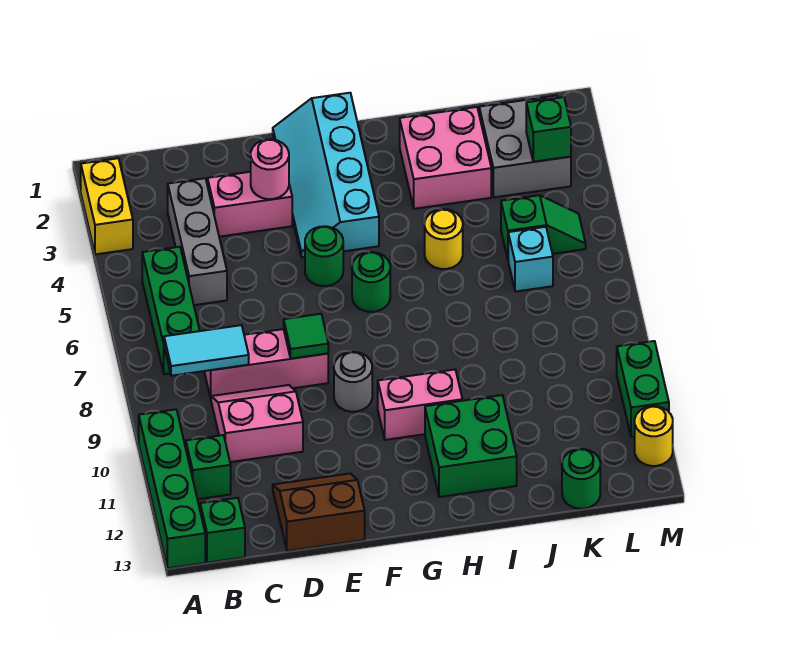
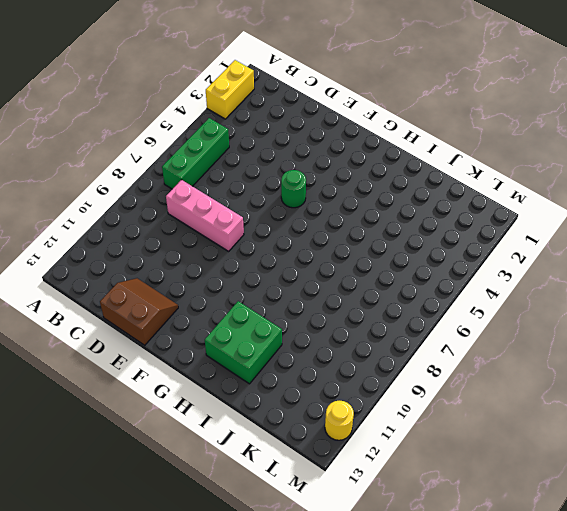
none -> green 1x4 brick [139,409,205,568]
none -> green 1x1 brick [186,435,231,499]
none -> green 1x1 brick [200,498,245,563]

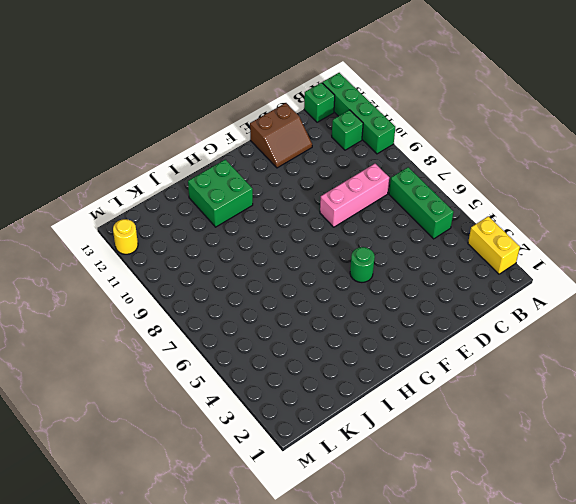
none -> grey 1x3 brick [168,178,227,305]
none -> pink 2x2 slope [211,385,303,462]
none -> pink 1x2 brick [208,172,292,237]

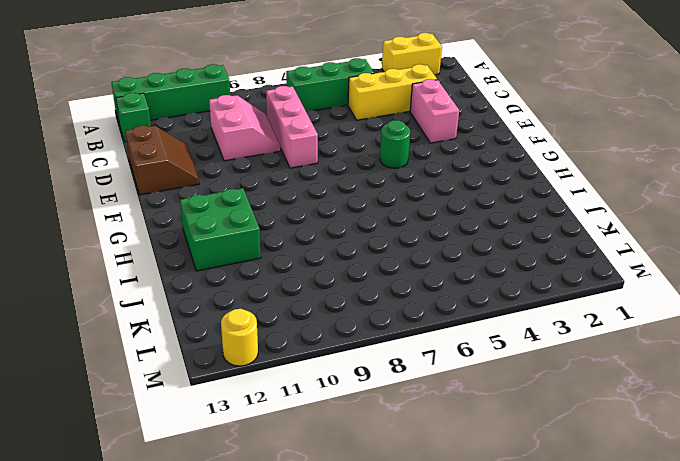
yellow 1x3 brick [348,64,437,120] -> grey 1x3 brick [168,178,227,305]
none -> green 1x1 brick [186,435,231,499]
none -> cyan 2x4 slope [273,93,379,257]
none -> grey 1x1 round brick [334,352,372,412]

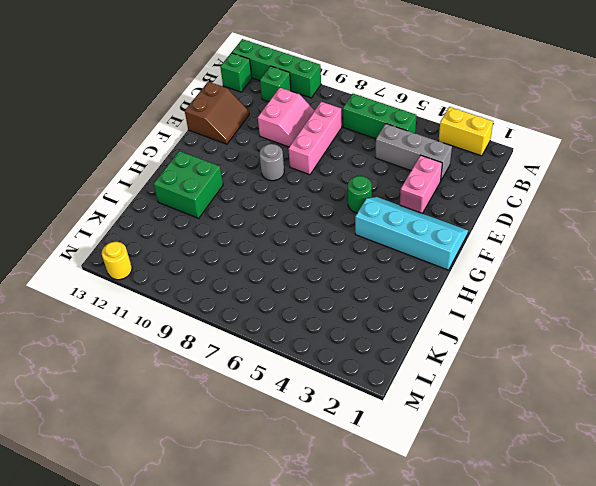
none -> green 1x1 round brick [352,252,390,312]
none -> pink 1x2 brick [378,370,462,440]
none -> pink 2x2 brick [400,107,491,209]

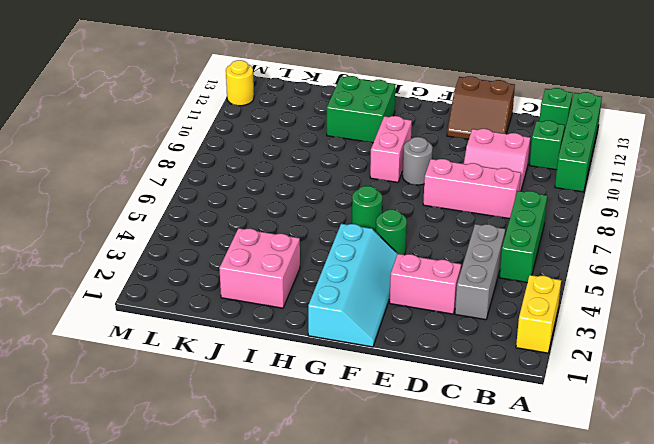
pink 1x2 brick [370,116,412,182] -> pink 1x2 brick turned to [378,370,462,440]
none -> yellow 1x1 round brick [425,209,463,269]
none -> grey 2x2 brick [479,96,571,197]
none -> green 1x2 slope [501,195,586,259]

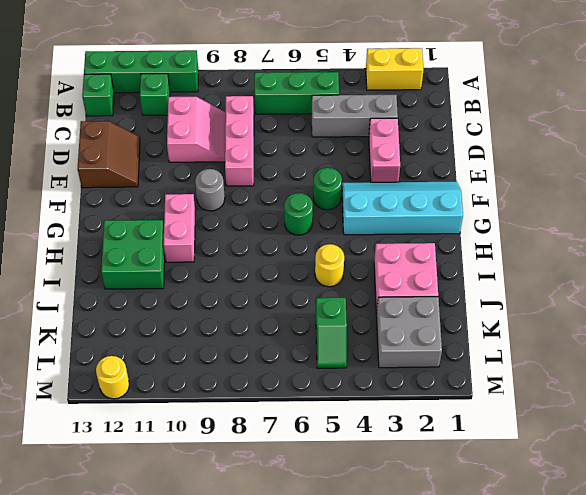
none -> cyan 1x1 brick [508,227,553,292]
none -> green 1x1 round brick [562,449,600,509]
none -> green 1x2 brick [617,341,669,437]

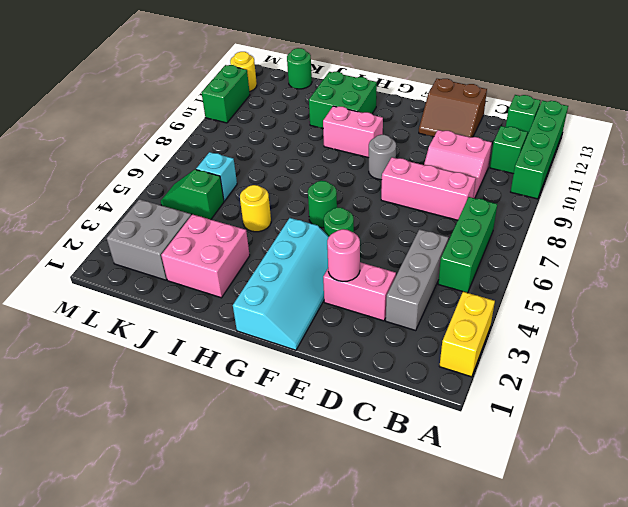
none -> cyan 1x2 tile [164,325,249,376]
none -> green 1x1 tile [284,314,328,359]
none -> green 1x1 brick [526,97,571,162]

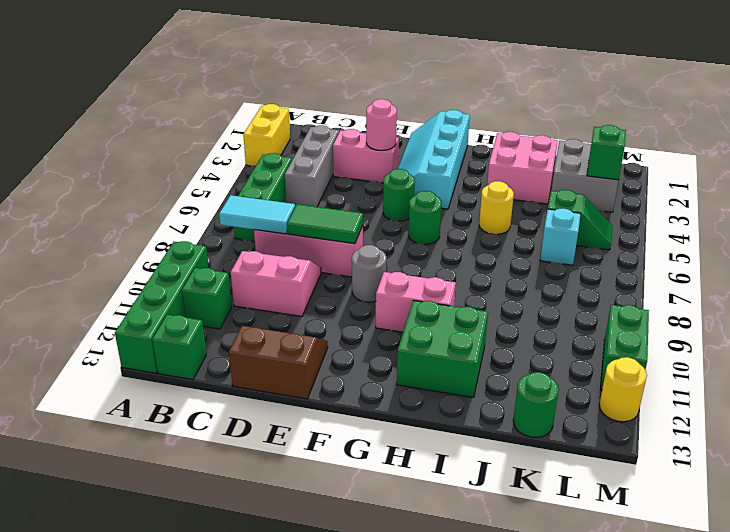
green 1x2 tile [287,204,363,244] -> green 1x1 tile [284,314,328,359]

